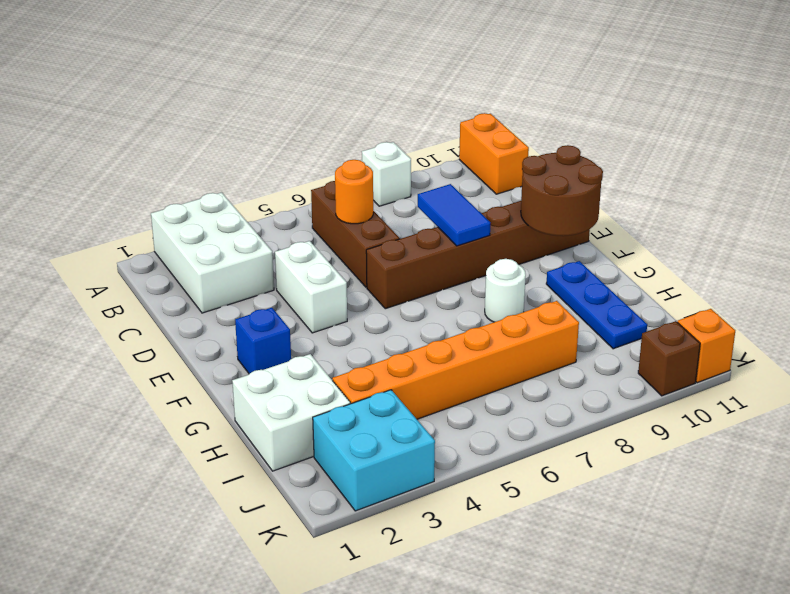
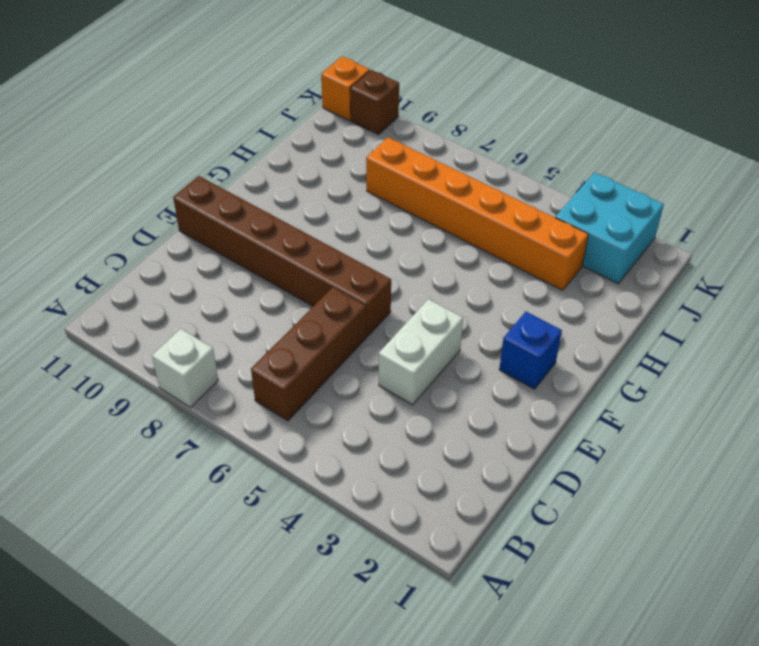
none -> white 2x3 brick [151,192,274,313]
none -> orange 1x2 brick [459,113,529,194]
none -> white 1x1 round brick [485,259,526,322]

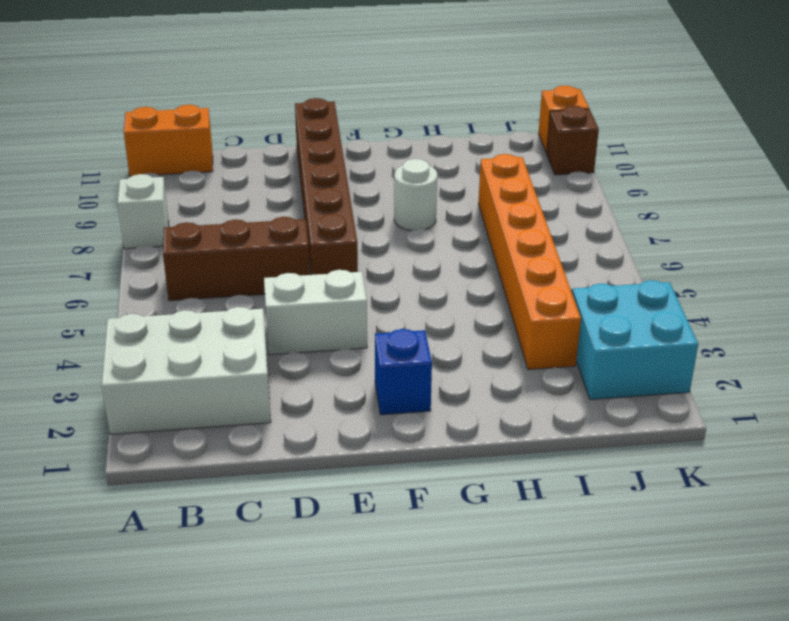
none -> blue 1x3 plate [546,261,647,349]
none -> white 2x2 brick [232,354,350,471]
none -> orange 1x1 round brick [335,160,373,224]

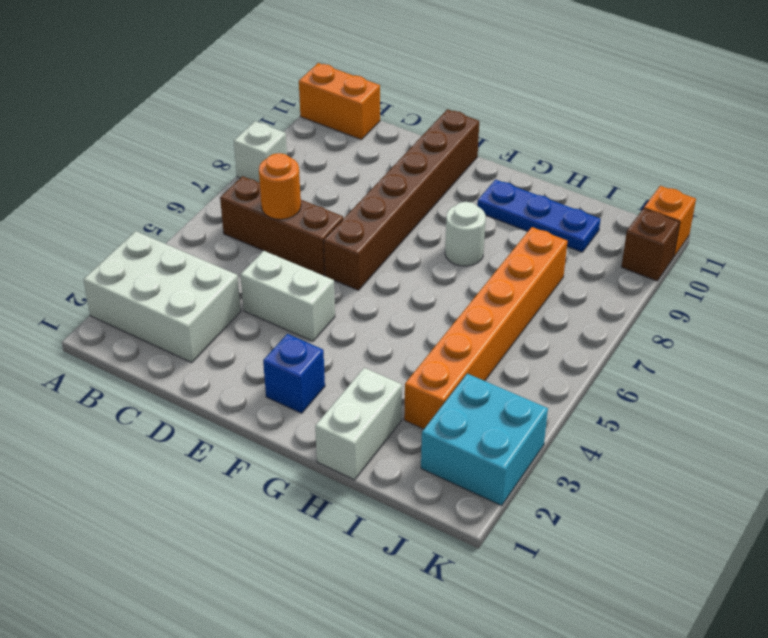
white 1x2 brick [315,368,402,480] -> white 2x2 brick [232,354,350,471]
none -> blue 1x2 tile [418,184,490,246]
none -> brown 2x2 round brick [521,145,603,236]

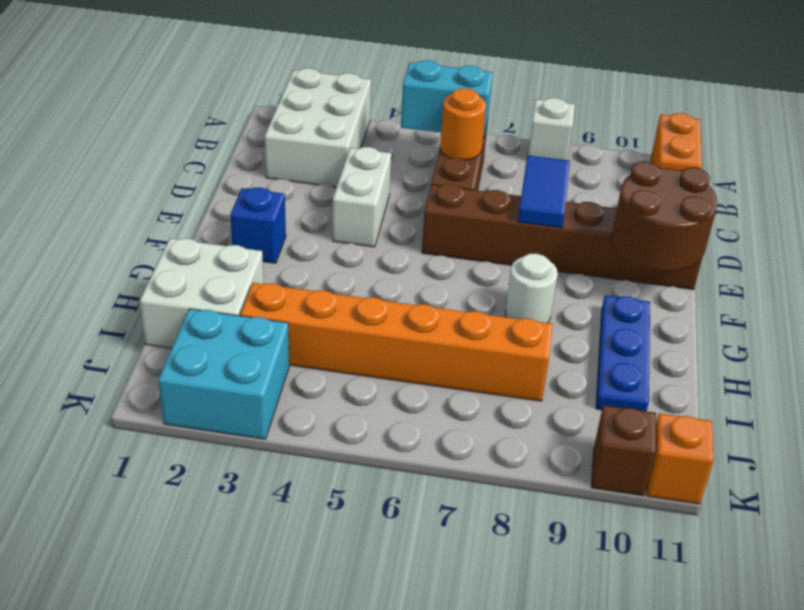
cyan 1x2 brick [401,60,493,138] -> none

